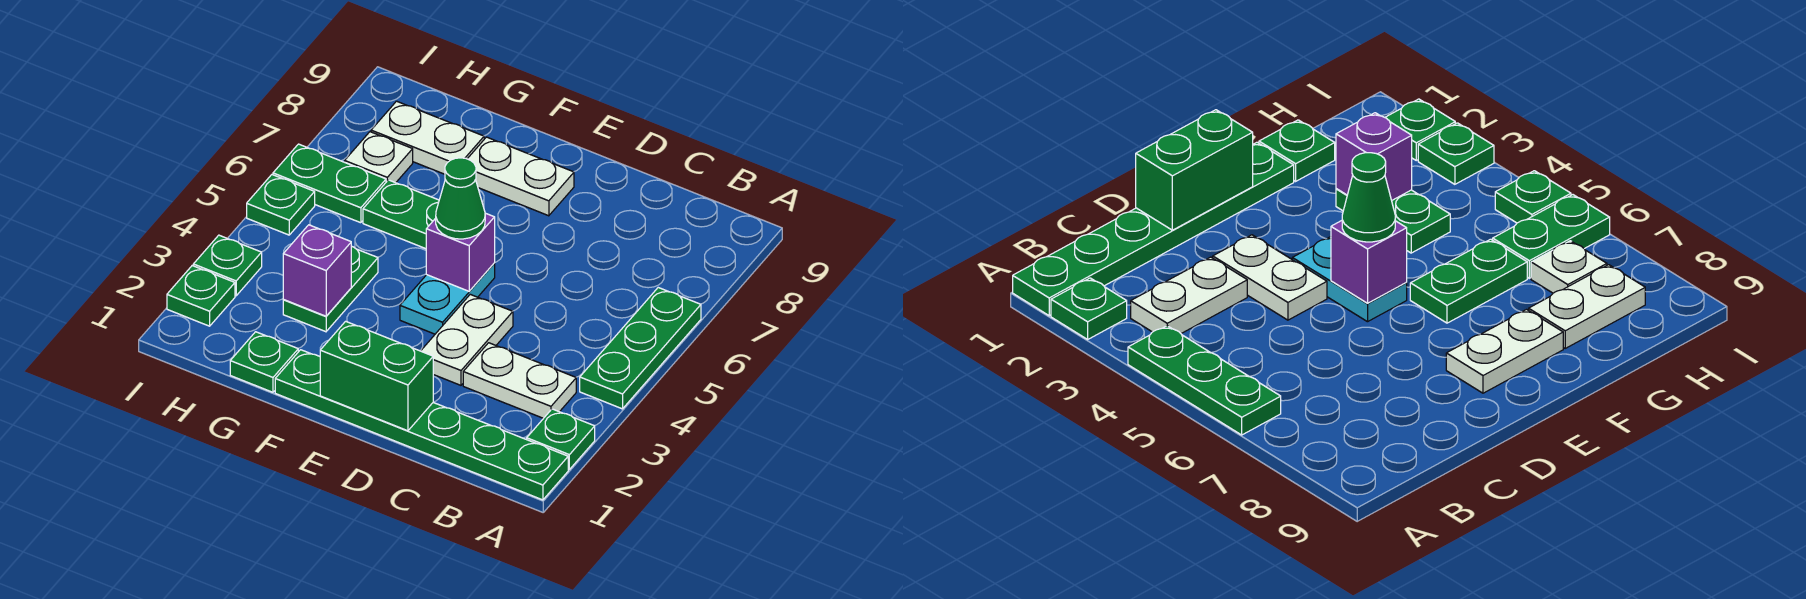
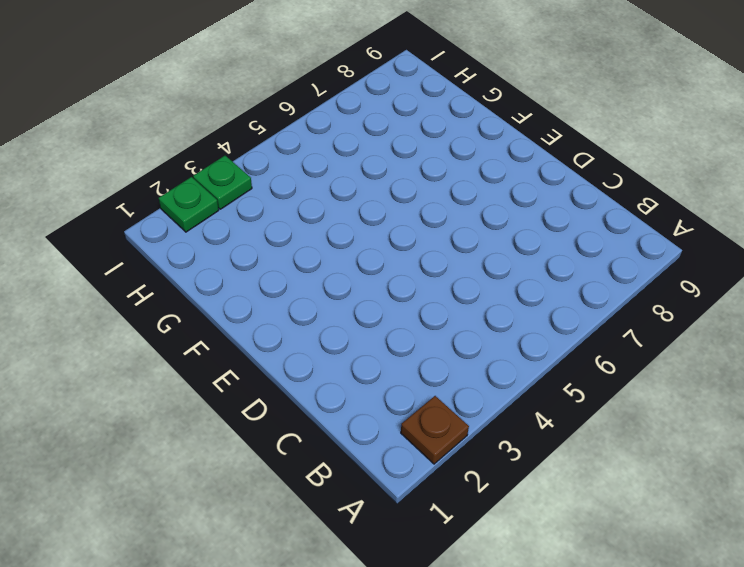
brown 1x1 plate [401,396,469,464] -> green 1x1 plate [527,409,595,469]
none -> green 1x6 plate [275,350,568,500]
none -> green 1x3 plate [580,288,701,409]
none -> white 1x2 plate [463,343,576,418]

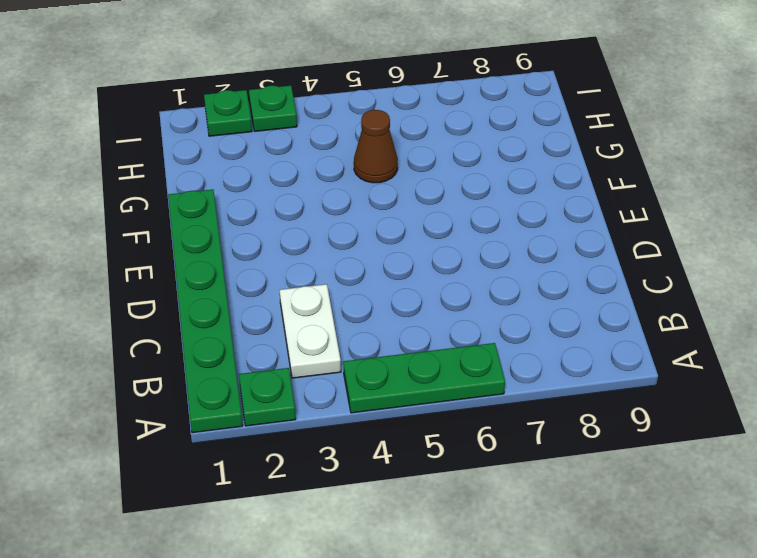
brown 1x1 cone [354,110,398,183] -> none
none -> white 1x2 plate [421,294,513,385]
none -> cyan 1x2 plate [400,263,495,334]
none -> white 1x2 plate [468,137,574,216]

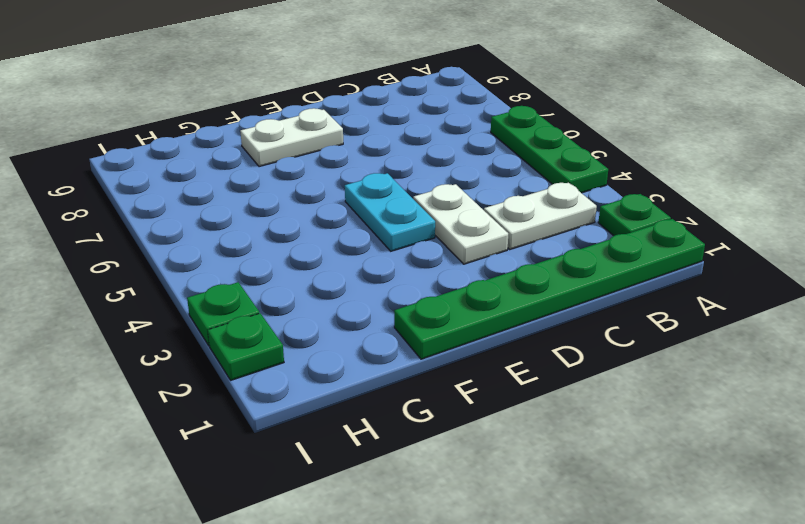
none -> green 1x2 plate [363,180,439,249]
none -> green 1x1 plate [230,332,298,392]
none -> green 1x2 plate [283,246,378,332]

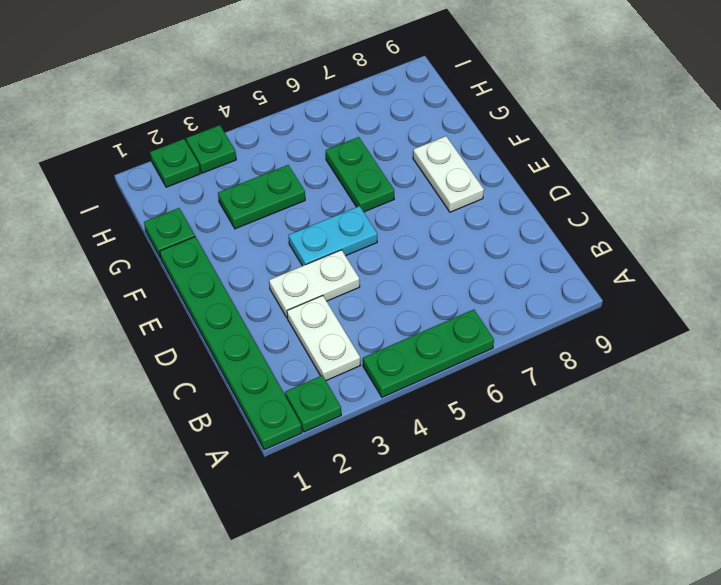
none -> white 1x2 plate [371,101,484,174]
none -> green 1x2 plate [273,144,386,223]
none -> white 1x1 plate [345,132,413,183]

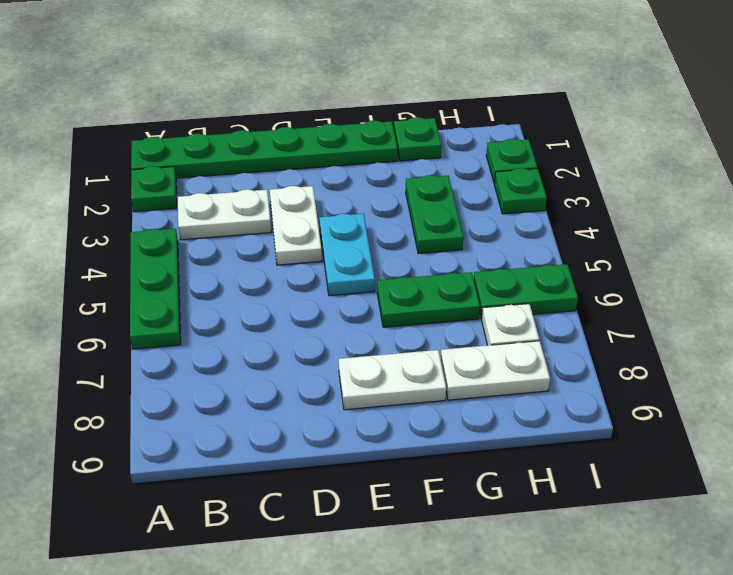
none -> green 1x1 plate [247,175,315,235]
none -> green 1x2 brick [320,321,433,431]
none -> purple 1x1 brick [426,213,495,291]

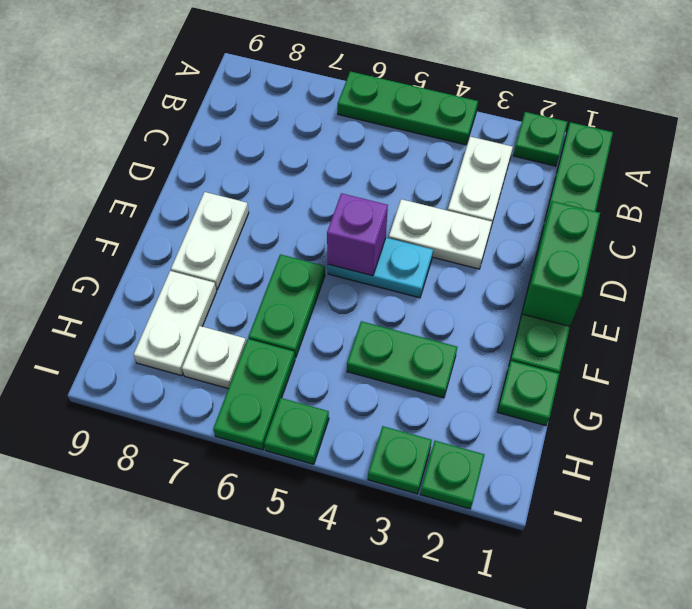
none -> purple 1x1 brick [283,225,351,316]
none -> green 1x1 cone [436,158,485,239]

